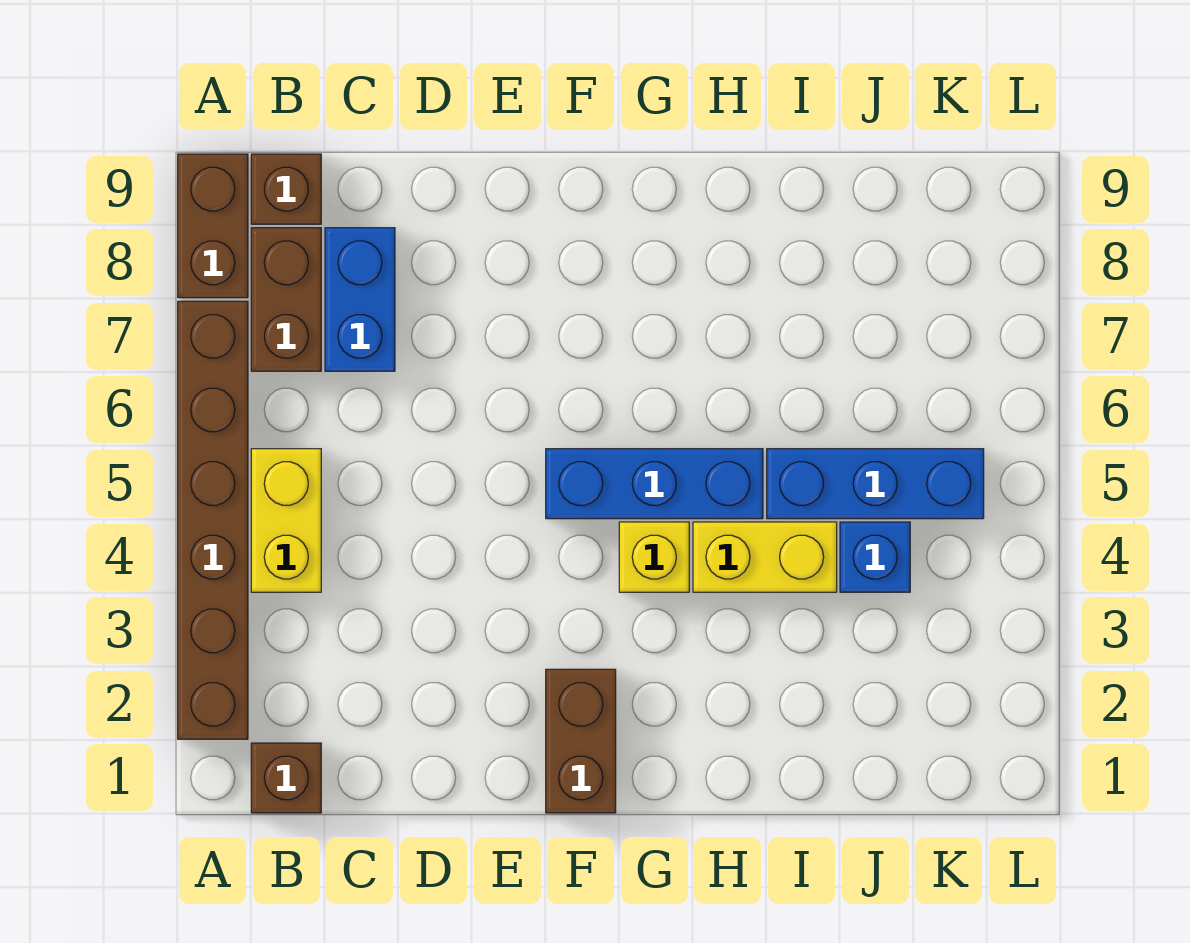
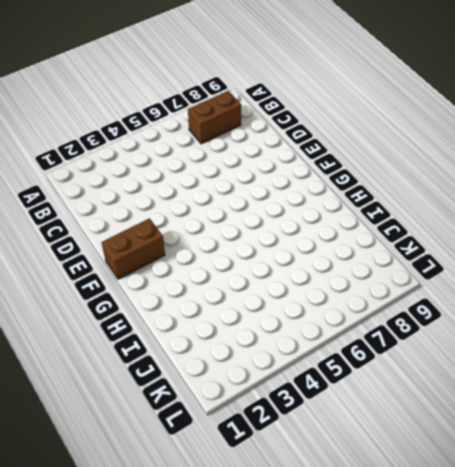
none -> brown 1x6 brick [178,301,248,739]
none -> brown 1x2 brick [178,154,248,298]
none -> brown 1x1 brick [251,743,321,813]

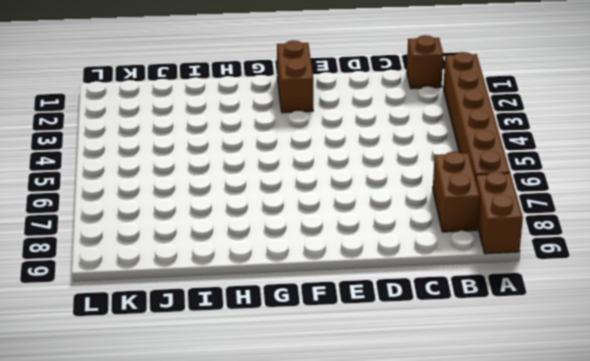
none -> yellow 1x2 brick [251,449,321,592]
none -> brown 1x1 brick [251,154,321,224]
none -> blue 1x2 brick [325,228,395,371]

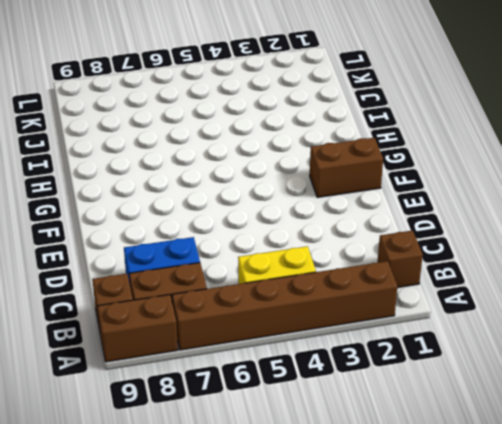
none -> blue 1x3 brick [546,449,763,519]
none -> yellow 1x1 brick [619,522,689,592]
none -> yellow 1x2 brick [693,522,837,592]

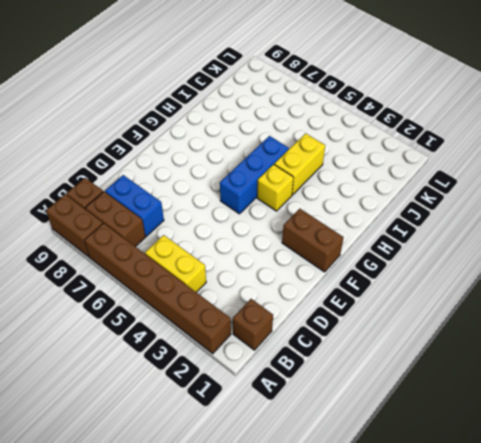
none -> blue 1x3 brick [767,449,984,519]
none -> blue 1x1 brick [840,522,910,592]

